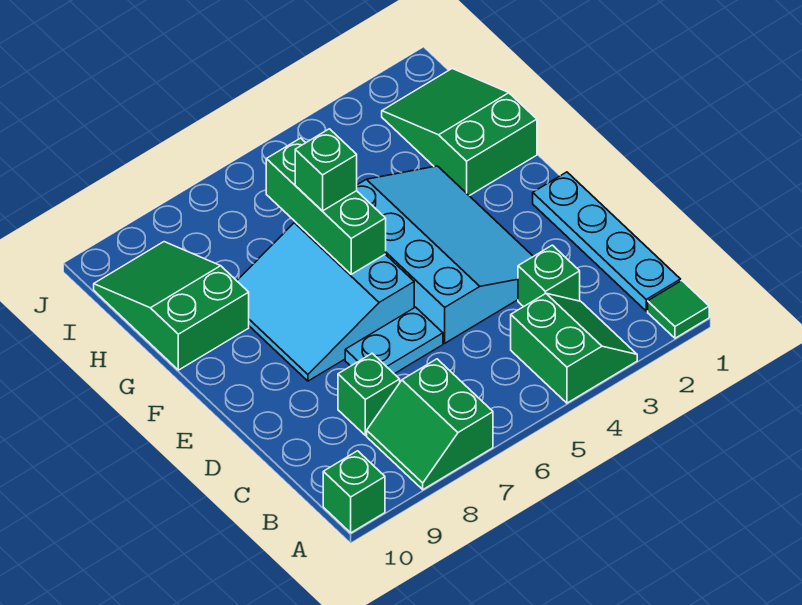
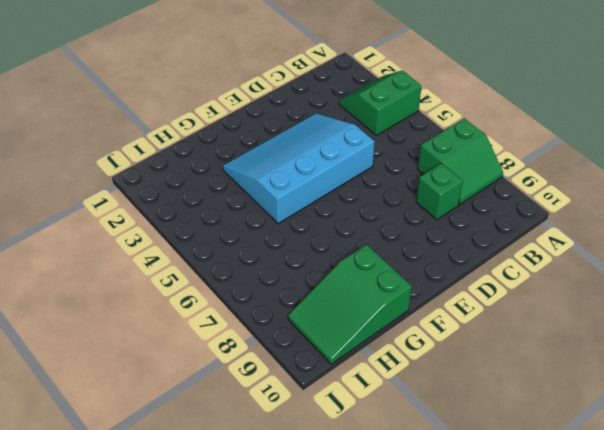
none -> green 1x1 tile [648,281,709,338]
none -> green 1x1 brick [323,451,385,533]
none -> cyan 1x4 plate [533,172,681,311]

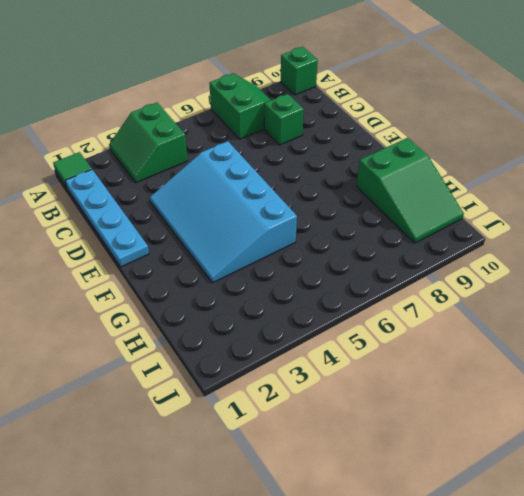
none -> green 1x1 brick [518,245,580,307]
none -> cyan 1x2 plate [345,307,443,374]
none -> cyan 3x3 slope [237,222,414,381]

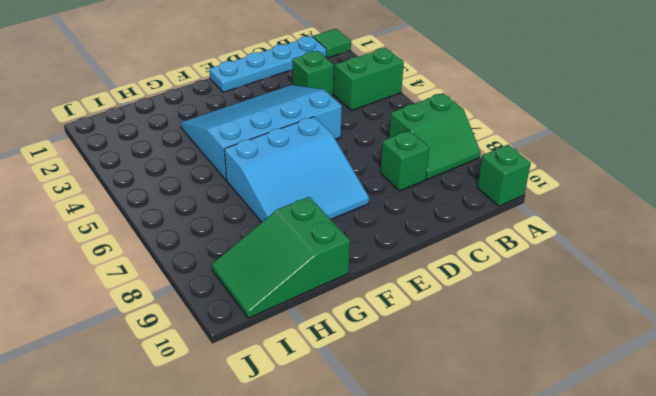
none -> cyan 1x2 plate [345,307,443,374]
none -> green 2x3 slope [382,69,537,196]
none -> green 1x3 brick [266,138,386,274]

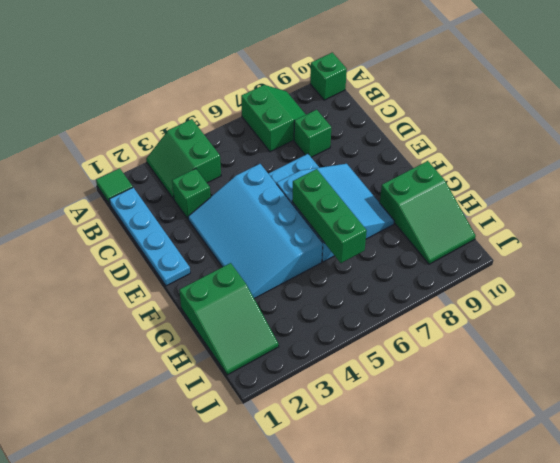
none -> green 1x1 brick [295,129,357,211]

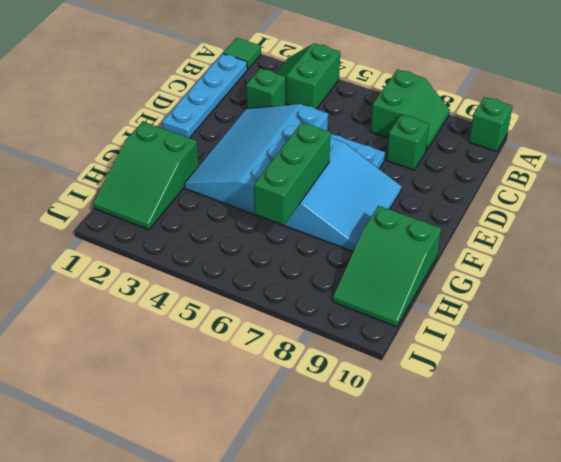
none -> green 1x1 brick [295,129,357,211]

